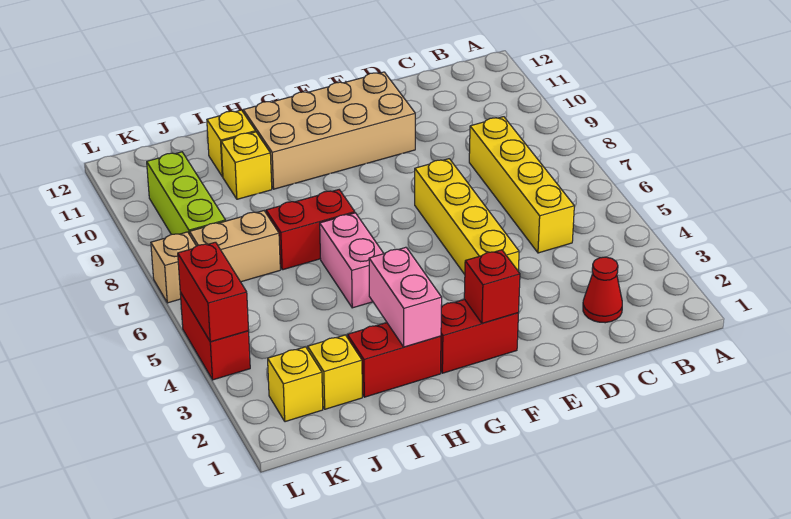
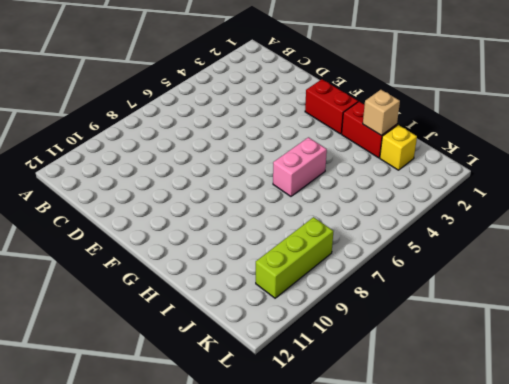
tan 1x1 brick [363,90,400,135] -> tan 1x1 brick moved to [151,232,196,303]
none -> red 1x1 cone [583,257,622,323]
none -> yellow 1x4 brick [469,117,574,253]
none -> yellow 1x4 brick [415,159,519,274]

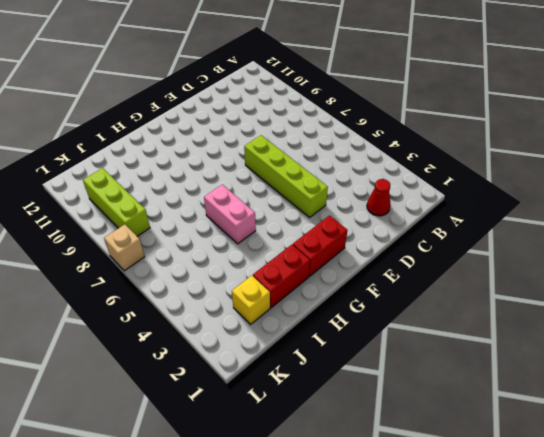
lime 1x4 brick [244,135,328,217] -> yellow 1x4 brick [415,159,519,274]
none -> yellow 1x4 brick [469,117,574,253]
none -> tan 2x4 brick [243,72,415,189]
none -> red 1x2 brick [266,190,355,270]

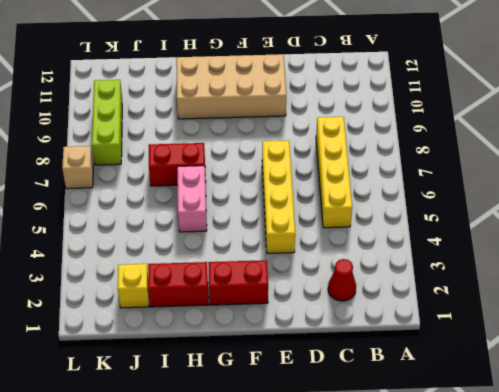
none -> yellow 1x1 brick [221,132,272,199]
none -> yellow 1x1 brick [207,110,256,177]
none -> tan 1x2 brick [190,211,280,282]

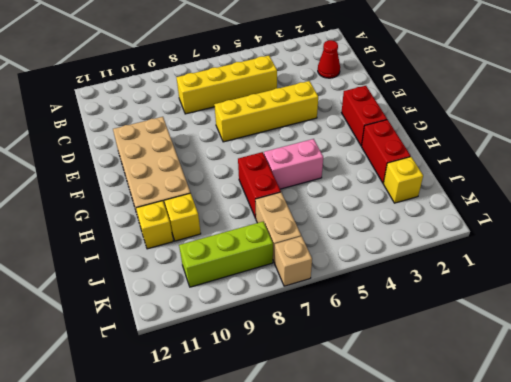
none -> yellow 1x1 brick [268,347,323,422]
none -> red 1x2 brick [180,292,250,380]
none -> red 1x1 brick [464,250,520,323]

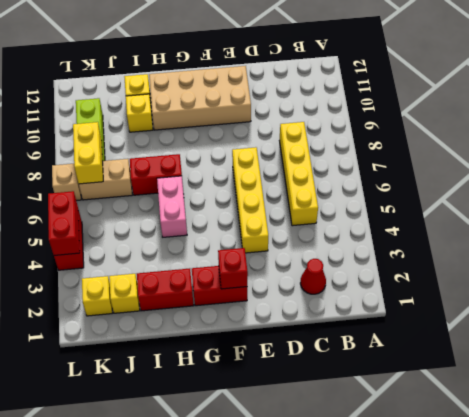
yellow 1x2 brick [73,122,103,184] -> none
none -> pink 1x2 brick [369,247,442,347]

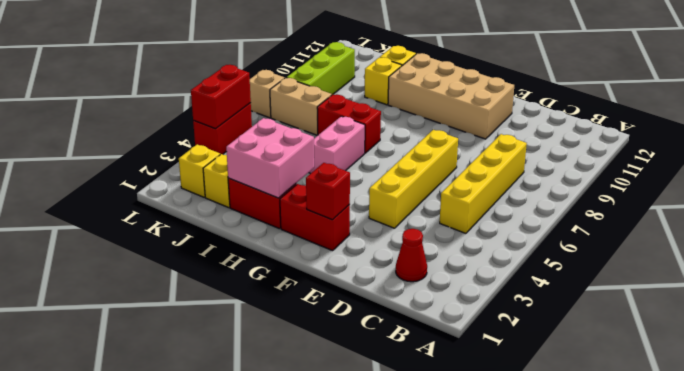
pink 2x2 brick [226,118,314,198] -> pink 1x2 brick [369,247,442,347]

